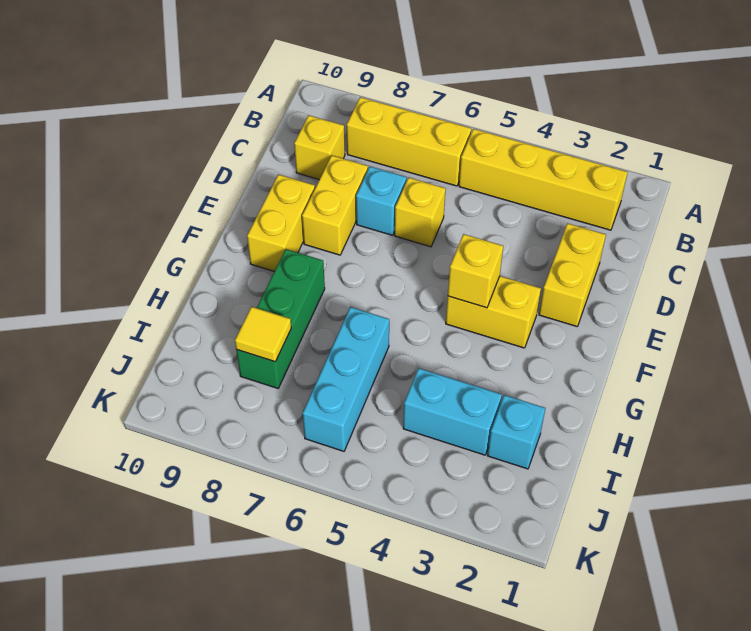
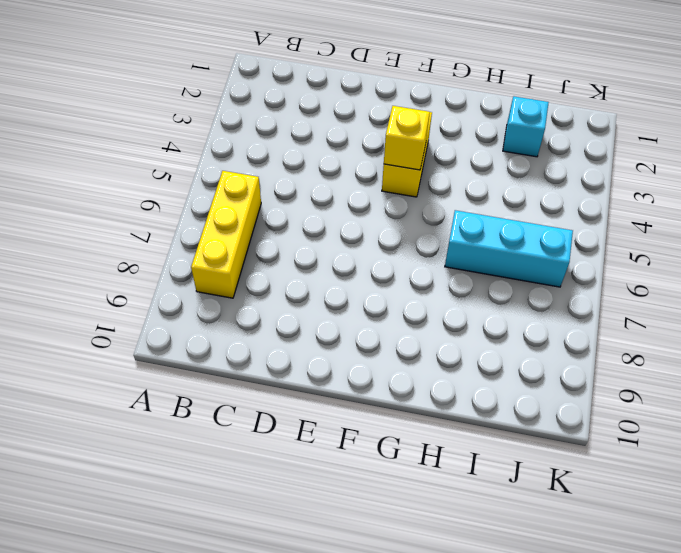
none -> yellow 1x4 brick [459,129,628,230]
none -> yellow 1x1 brick [294,115,345,180]
none -> yellow 1x2 brick [539,223,606,326]

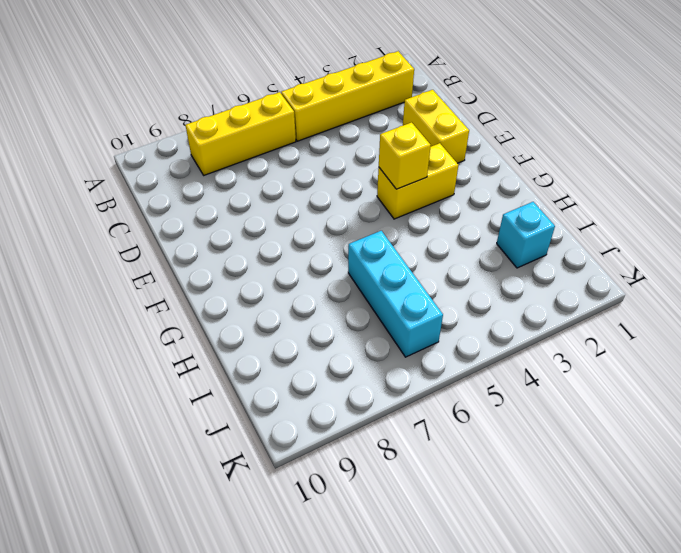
none -> yellow 1x1 brick [294,115,345,180]
none -> yellow 1x1 brick [395,178,446,247]
none -> cyan 1x1 brick [356,167,407,235]

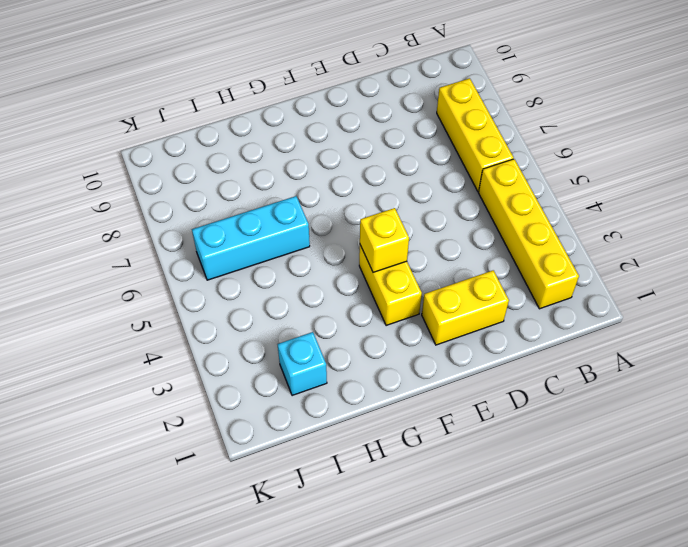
none -> yellow 1x1 brick [294,115,345,180]
none -> yellow 1x1 brick [395,178,446,247]
none -> cyan 1x1 brick [356,167,407,235]

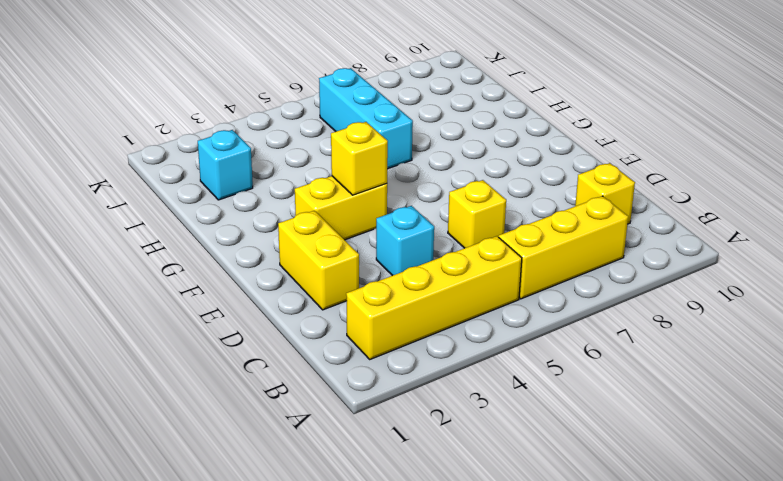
cyan 1x1 brick [376,206,434,276] -> cyan 1x1 brick moved to [356,167,407,235]
none -> yellow 1x2 brick [302,156,368,255]
none -> yellow 1x2 brick [247,175,315,272]
none -> green 1x3 brick [236,249,325,388]

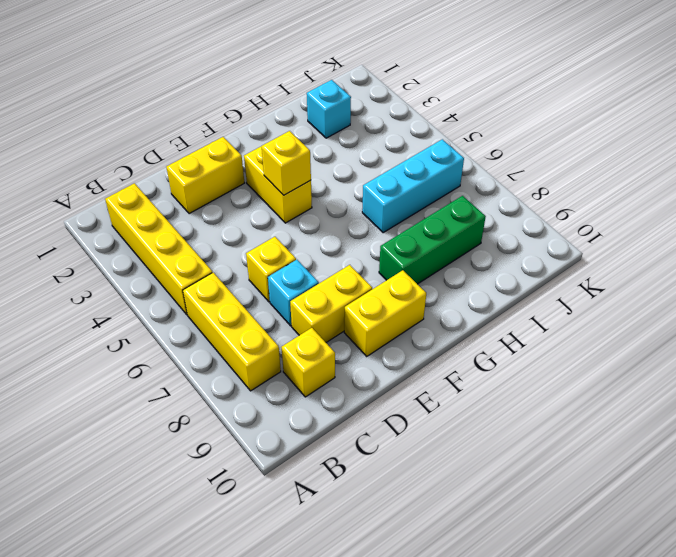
none -> cyan 1x2 brick [403,368,502,455]
none -> yellow 1x1 tile [235,307,291,362]

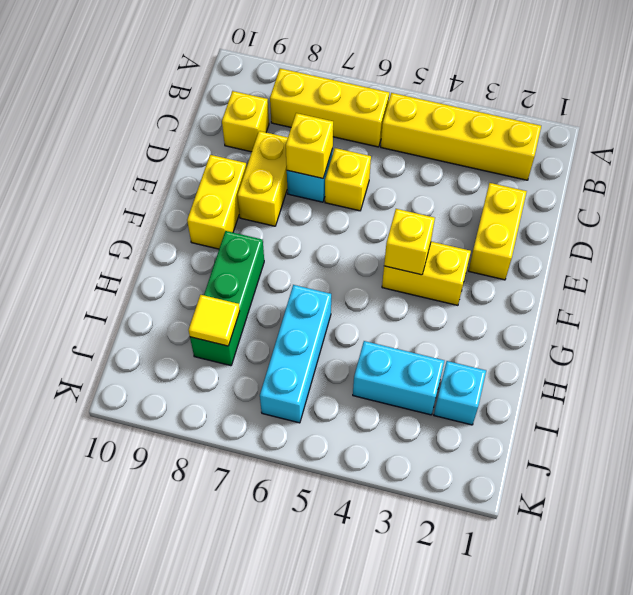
yellow 1x1 brick [286,113,333,178] -> none

